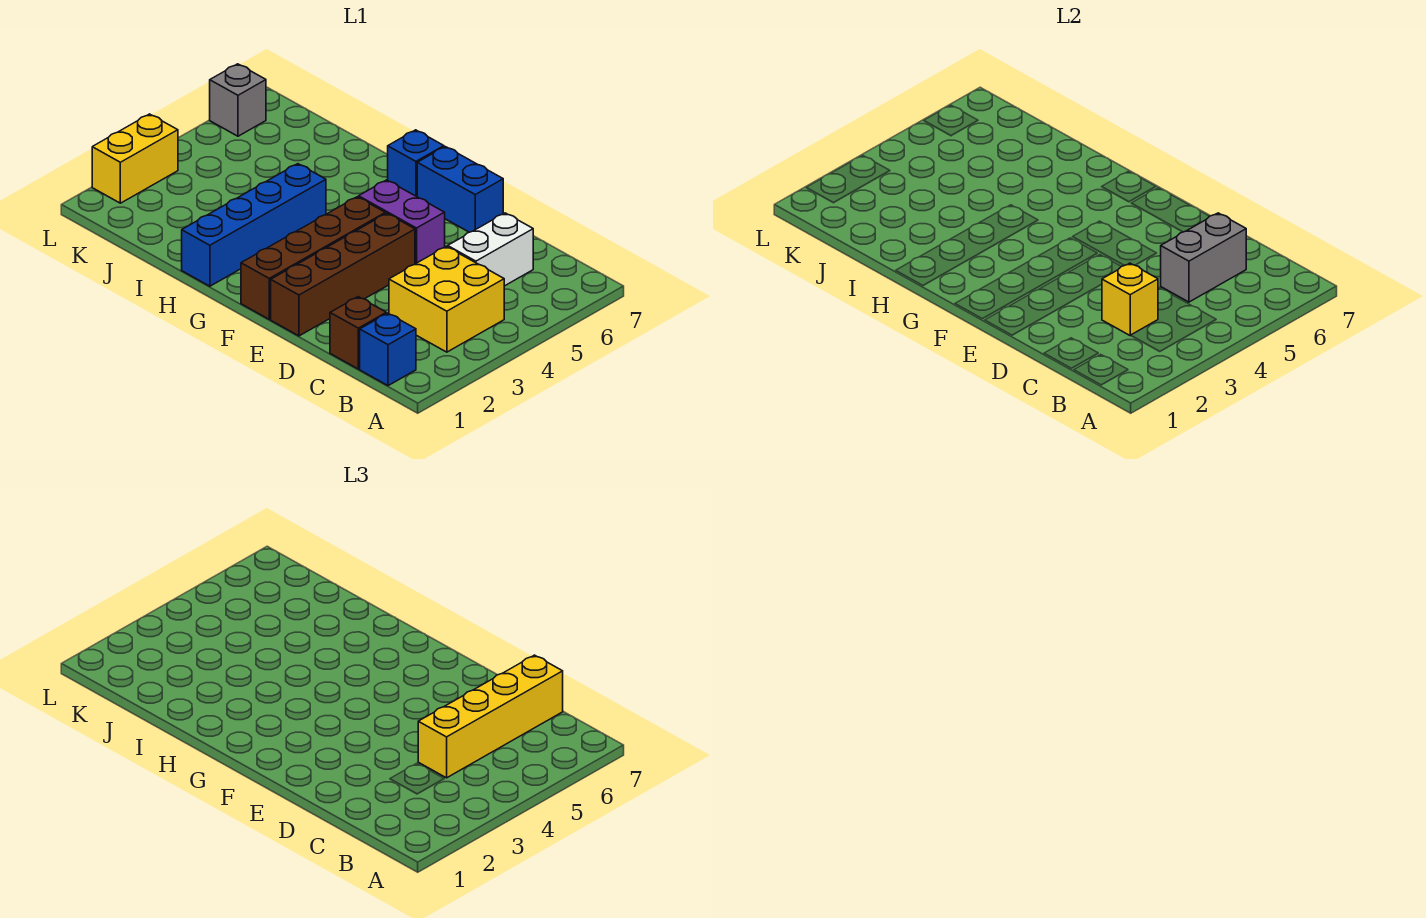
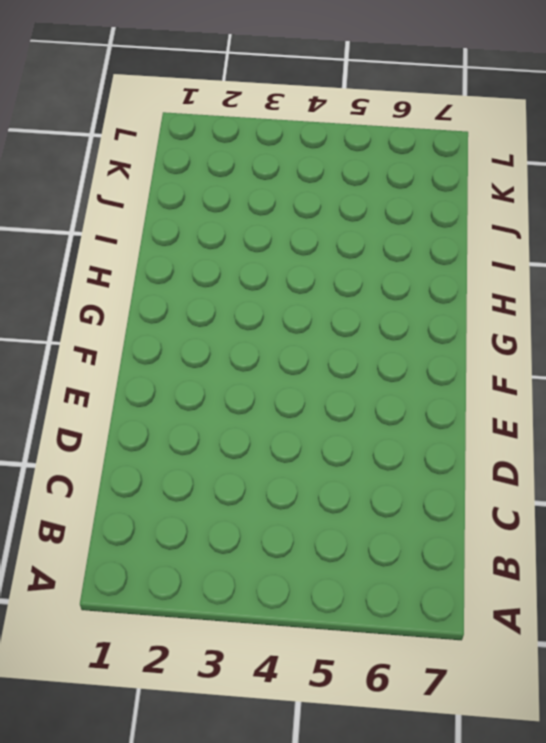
none -> blue 1x1 brick [360,313,416,386]
none -> yellow 2x2 brick [389,246,504,352]
none -> brown 1x1 brick [330,297,386,369]

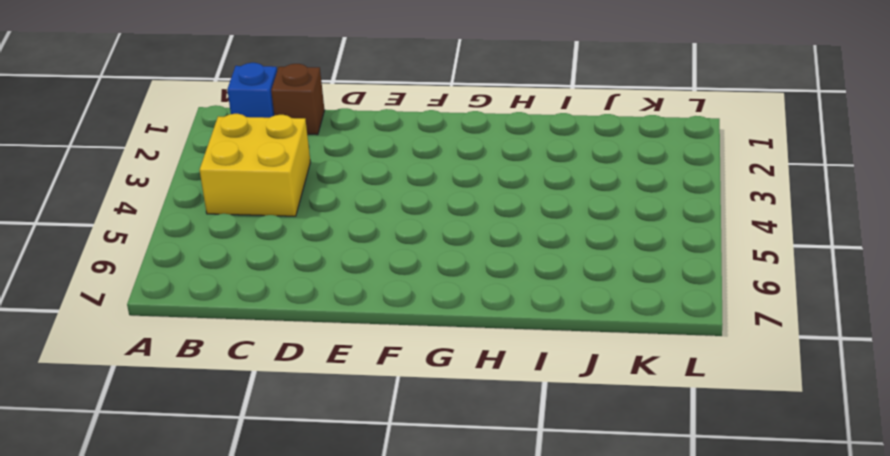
none -> white 1x2 brick [448,213,533,286]
none -> brown 1x4 brick [271,213,415,336]
none -> purple 1x2 brick [359,180,445,264]

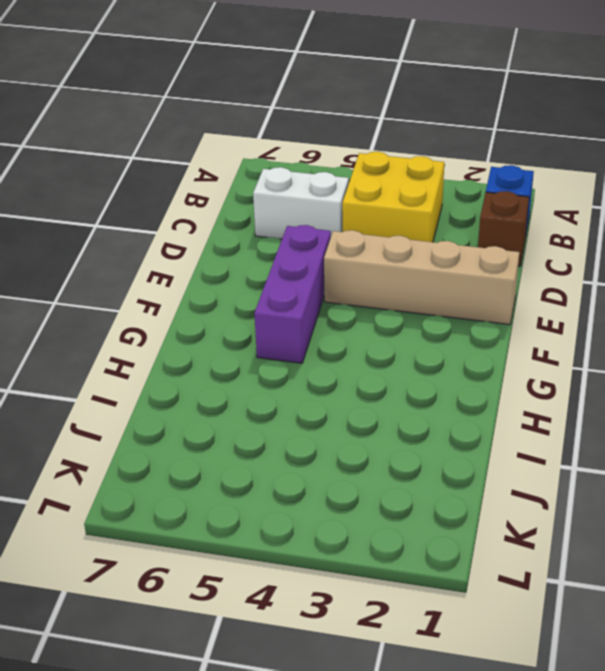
tan 1x4 brick [324,230,519,325] -> brown 1x4 brick [271,213,415,336]
purple 1x3 brick [254,225,331,363] -> purple 1x2 brick [359,180,445,264]
none -> blue 1x2 brick [417,147,503,232]
none -> brown 1x4 brick [241,197,385,319]
none -> blue 1x1 brick [388,130,444,197]

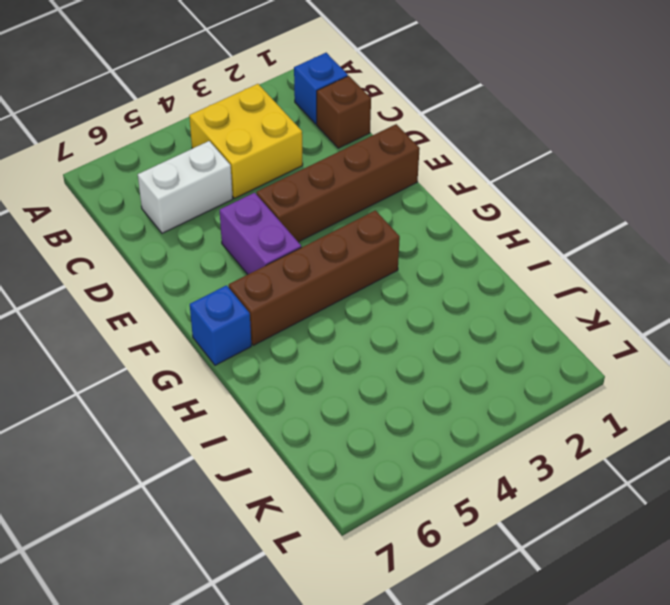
brown 1x4 brick [229,210,400,345] -> brown 1x4 brick moved to [241,197,385,319]
none -> blue 1x2 brick [417,147,503,232]
none -> blue 1x4 brick [182,164,326,286]
none -> yellow 1x2 brick [92,114,178,203]

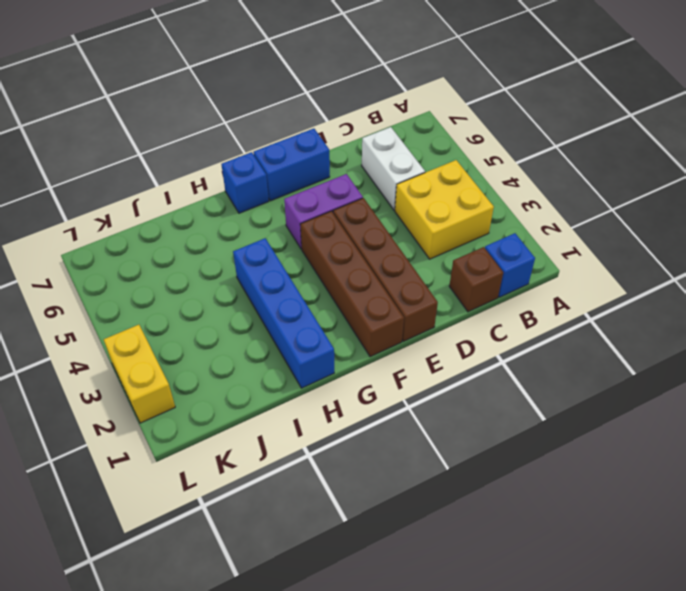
none -> grey 1x1 brick [210,64,266,136]
none -> yellow 1x1 brick [1102,263,1158,335]
none -> grey 1x2 brick [1161,213,1246,302]

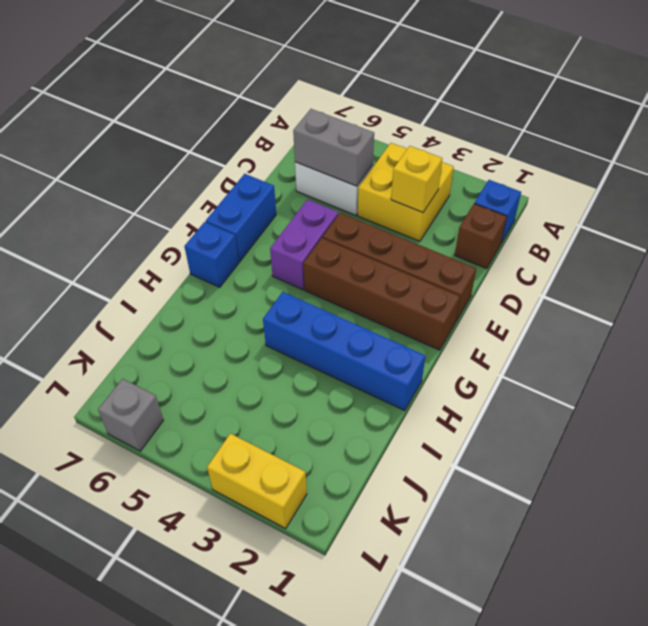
none -> yellow 1x4 brick [418,655,563,778]

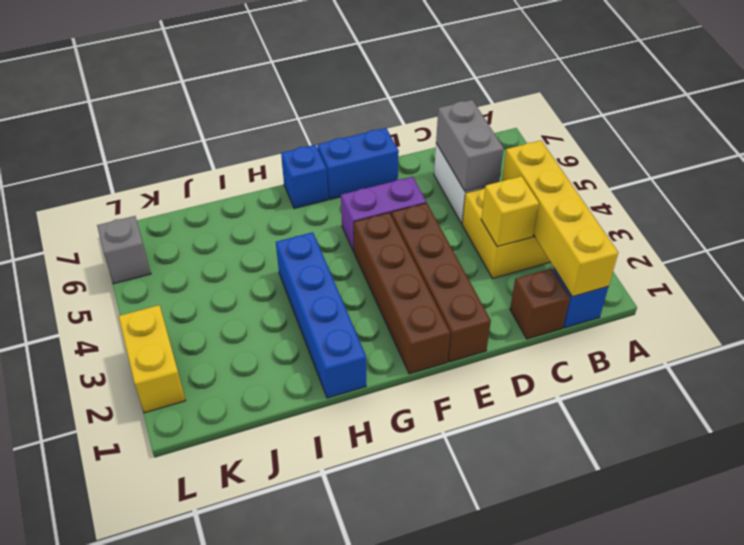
yellow 1x4 brick [502,140,618,297] -> yellow 1x4 brick moved to [418,655,563,778]

